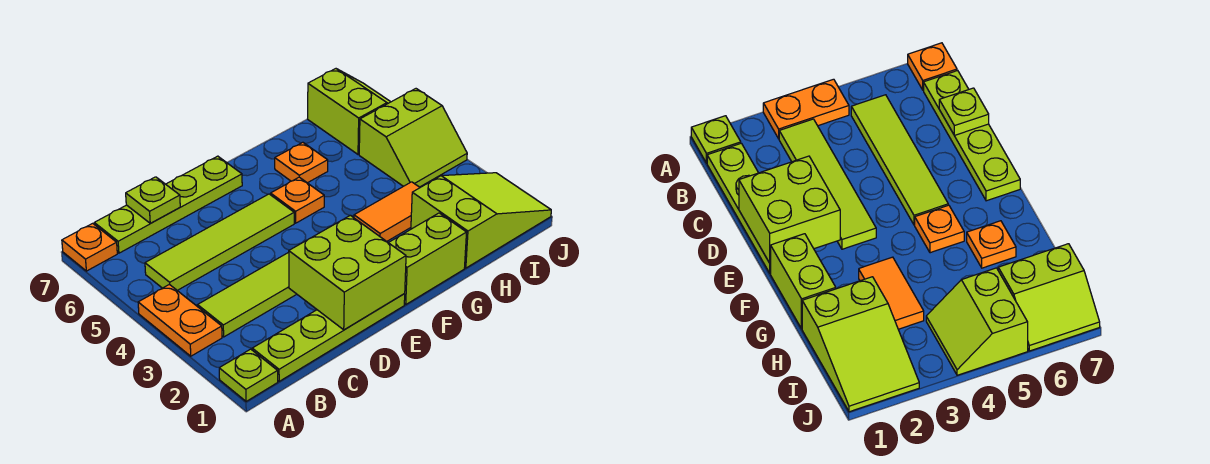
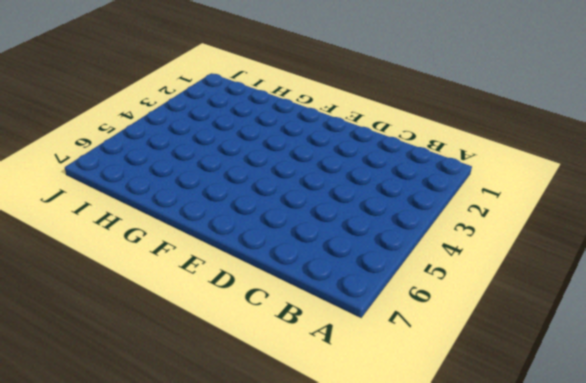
none -> lime 1x1 plate [219,349,278,401]
none -> orange 1x2 plate [138,284,222,356]
none -> orange 1x1 plate [62,223,117,271]

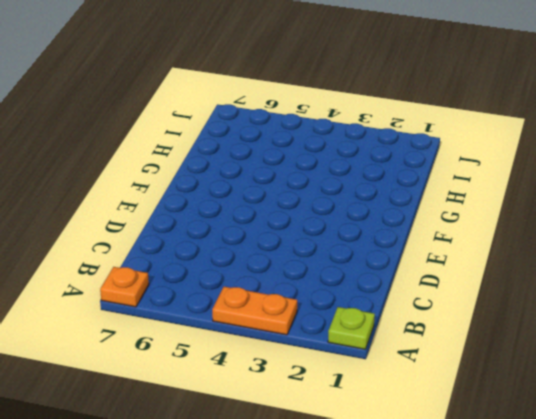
none -> lime 1x4 plate [252,294,405,381]
none -> lime 1x4 tile [198,252,297,337]
none -> lime 1x4 tile [145,194,294,290]

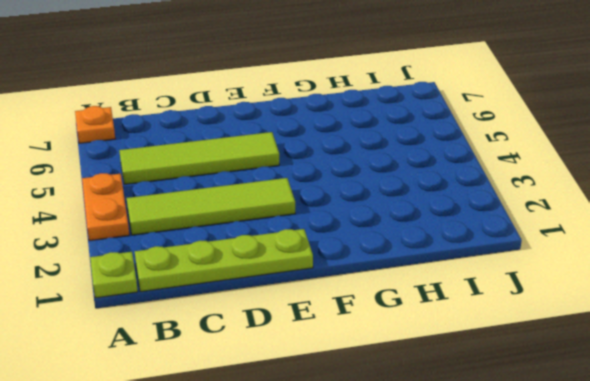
none -> lime 1x4 plate [94,156,242,253]
none -> lime 1x2 brick [389,213,467,304]
none -> orange 1x1 plate [271,177,324,223]

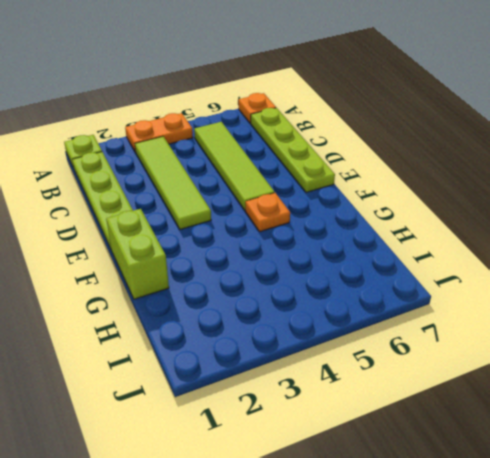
none -> orange 1x2 tile [354,182,420,242]
none -> orange 1x1 plate [275,142,328,183]
none -> lime 2x3 slope [411,173,551,268]

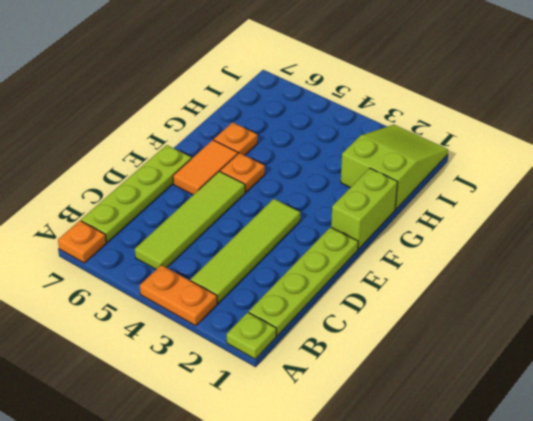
orange 1x2 tile [173,140,238,195] -> orange 1x2 tile moved to [354,182,420,242]
none -> lime 2x2 slope [359,89,467,187]
none -> lime 2x2 slope [308,69,390,154]
none -> lime 1x1 plate [126,177,180,223]

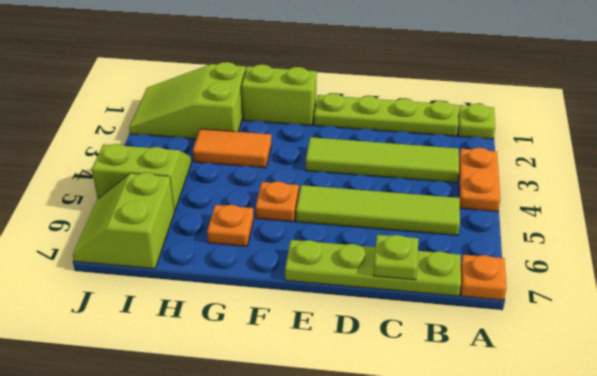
none -> lime 2x2 brick [289,215,406,330]

